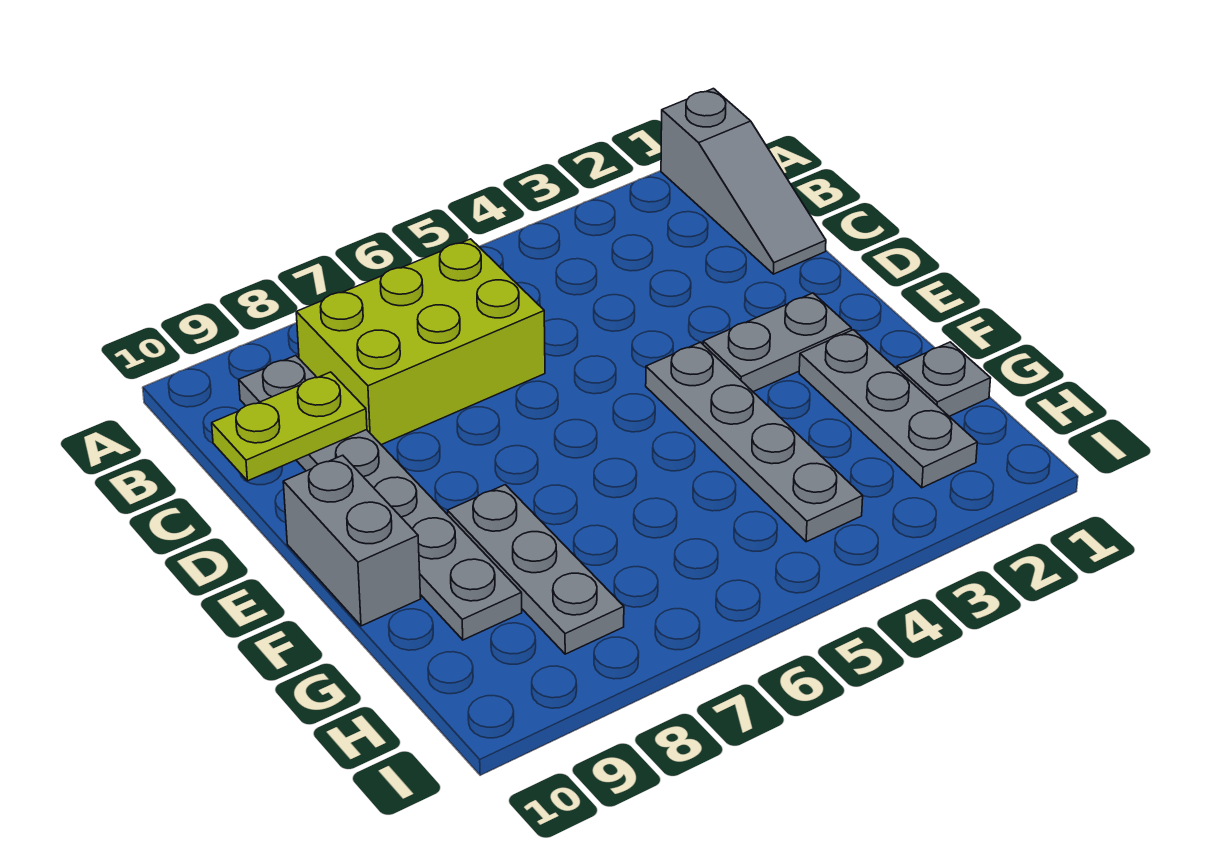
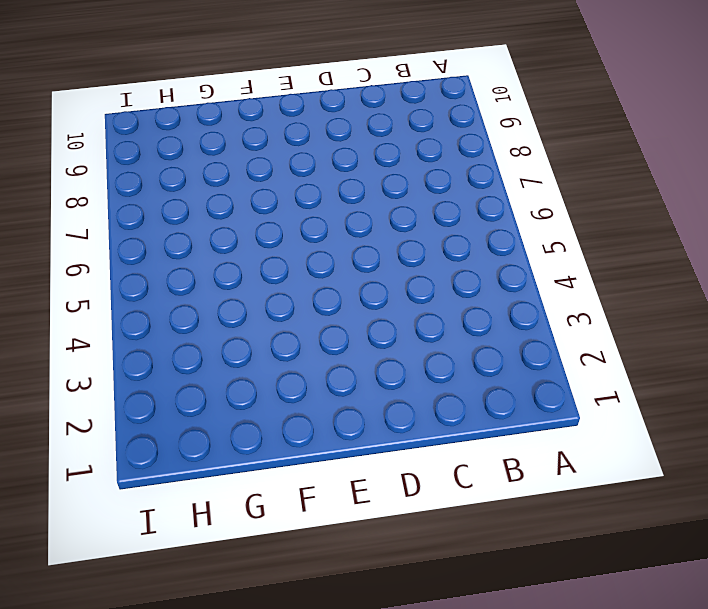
none -> grey 1x3 slope [661,89,826,274]
none -> lime 2x3 brick [296,239,545,445]

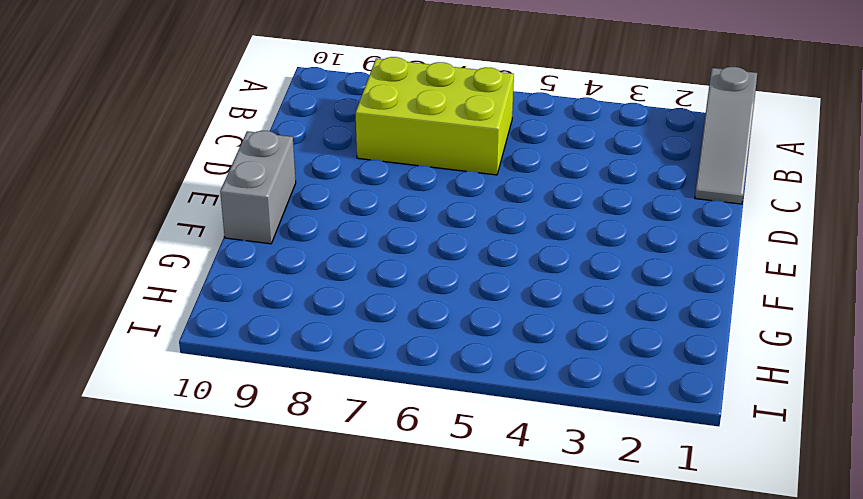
none -> grey 1x6 plate [239,355,522,640]
none -> grey 1x2 plate [703,293,851,392]

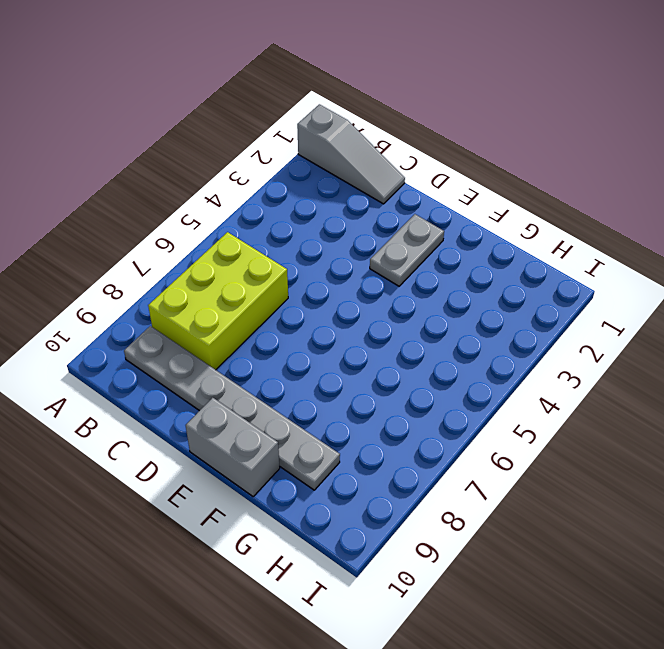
none -> grey 1x4 plate [646,342,863,542]
none -> grey 1x3 plate [799,330,977,488]

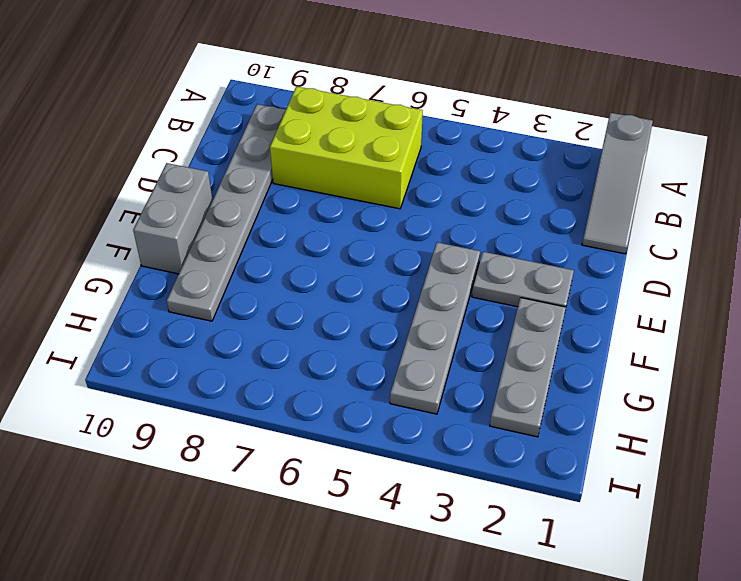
none -> grey 1x3 plate [448,485,624,654]
none -> grey 1x1 plate [897,342,991,416]

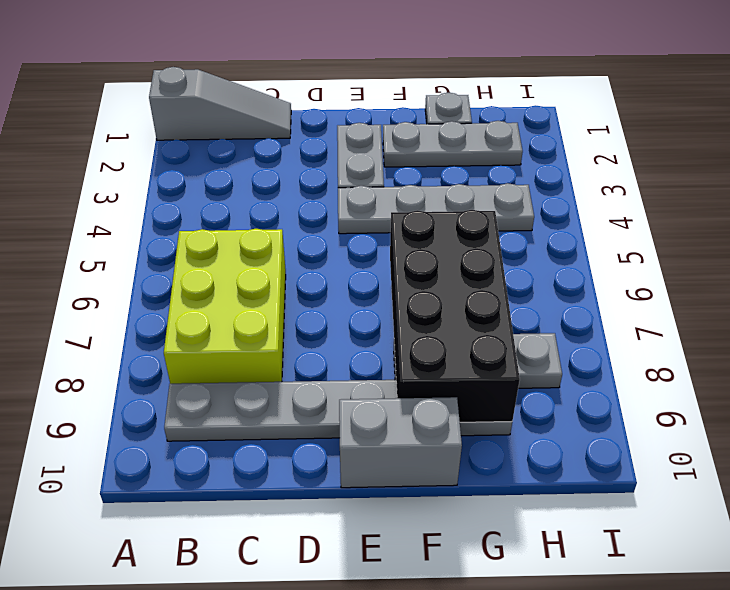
black 2x4 brick [390,210,520,422] -> none
none -> lime 1x2 plate [212,372,367,481]

